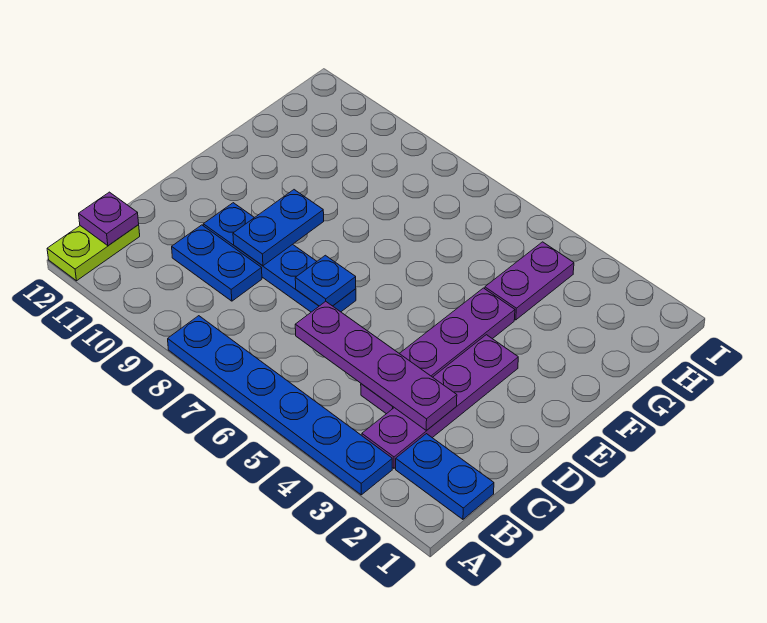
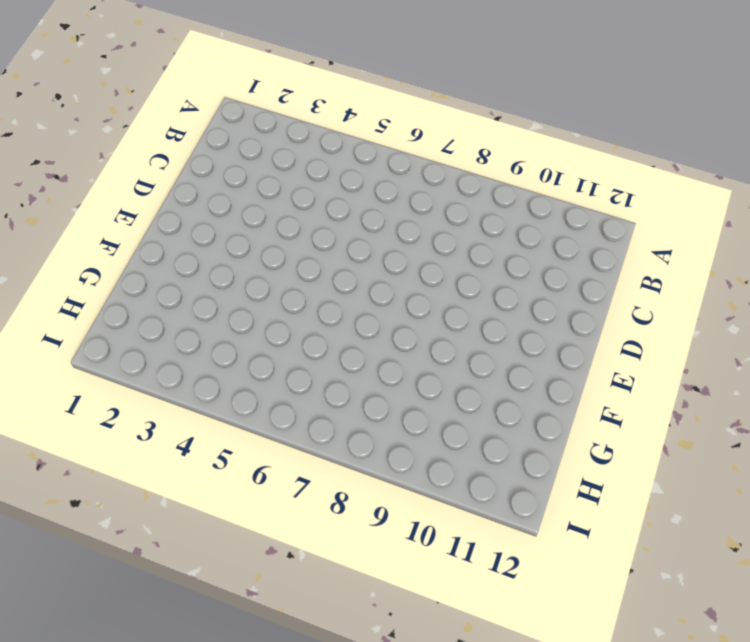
none -> blue 1x6 plate [168,316,392,495]
none -> lime 1x2 plate [47,225,140,281]
none -> blue 1x2 plate [396,434,494,519]

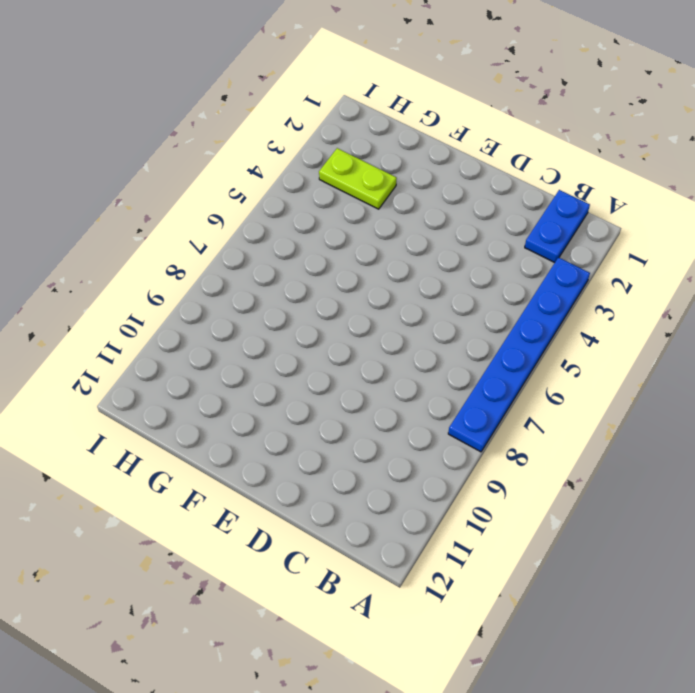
lime 1x2 plate [319,148,397,209] -> lime 1x2 plate moved to [47,225,140,281]
none -> purple 1x4 plate [362,335,518,468]
none -> purple 1x4 plate [361,288,515,414]
none -> blue 1x2 plate [172,225,262,301]

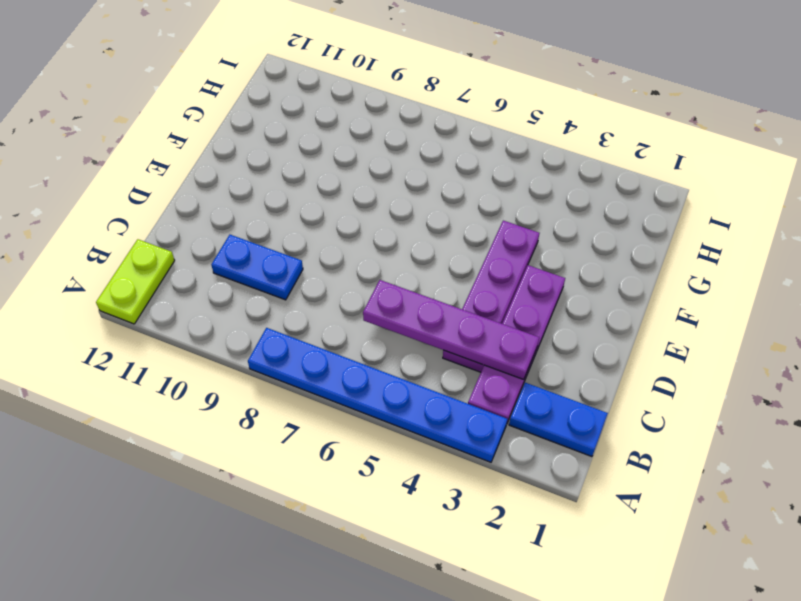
none -> blue 1x4 plate [203,203,356,312]
none -> purple 1x2 plate [485,242,574,320]
none -> purple 1x1 plate [79,192,139,246]

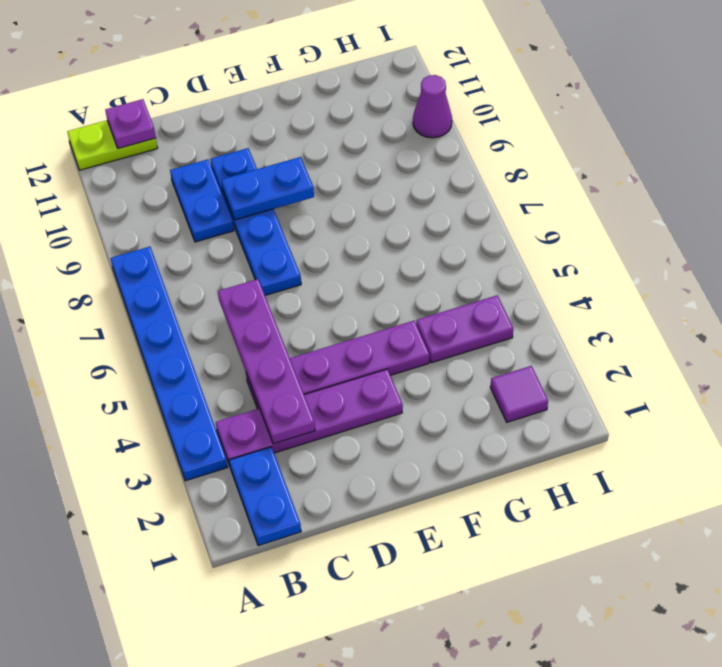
purple 1x1 tile [490,366,548,422] -> none
purple 1x1 cone [413,75,452,138] -> none
none -> blue 1x1 plate [295,255,356,306]

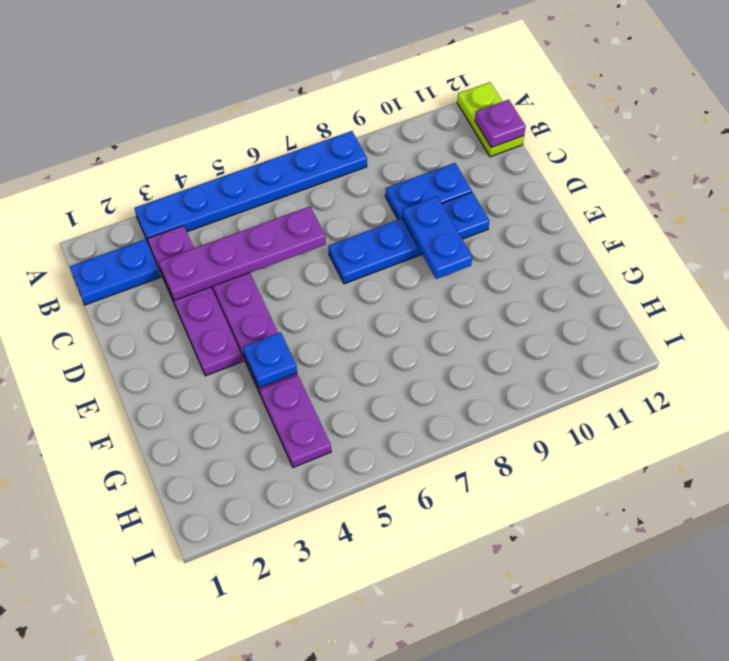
blue 1x1 plate [243,332,297,388] -> blue 1x1 plate moved to [295,255,356,306]

